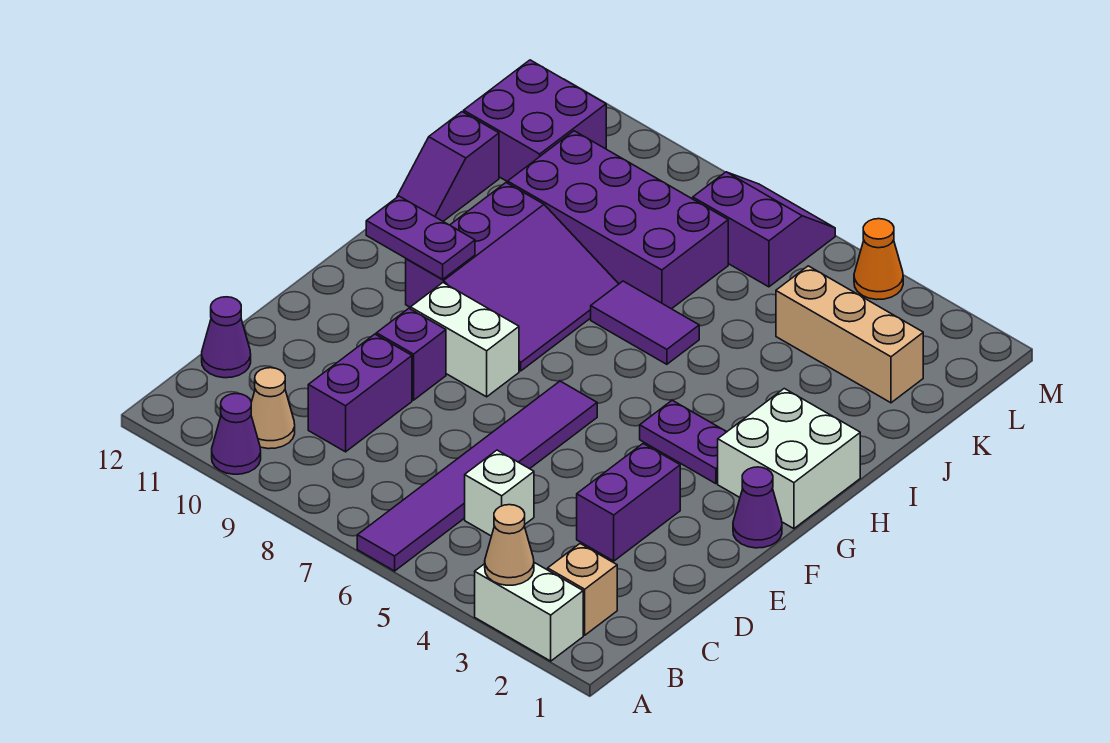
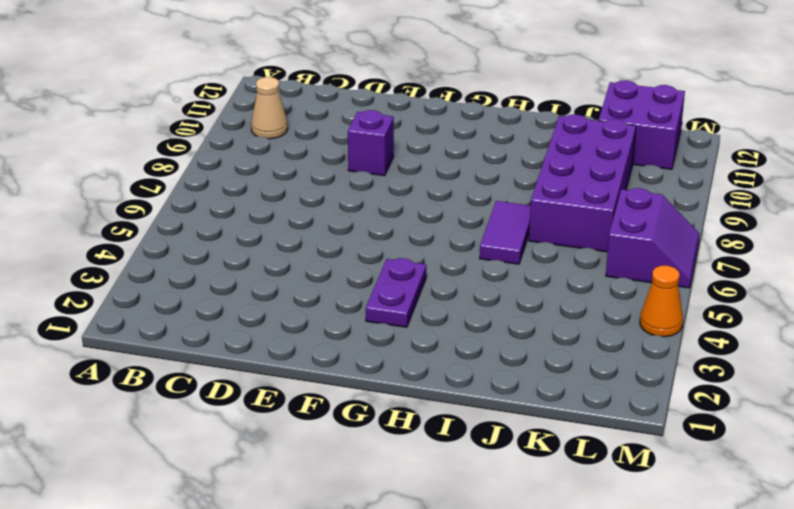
none -> white 1x2 brick [475,563,583,661]
none -> purple 1x6 tile [357,381,597,571]
none -> purple 1x1 cone [212,394,261,474]

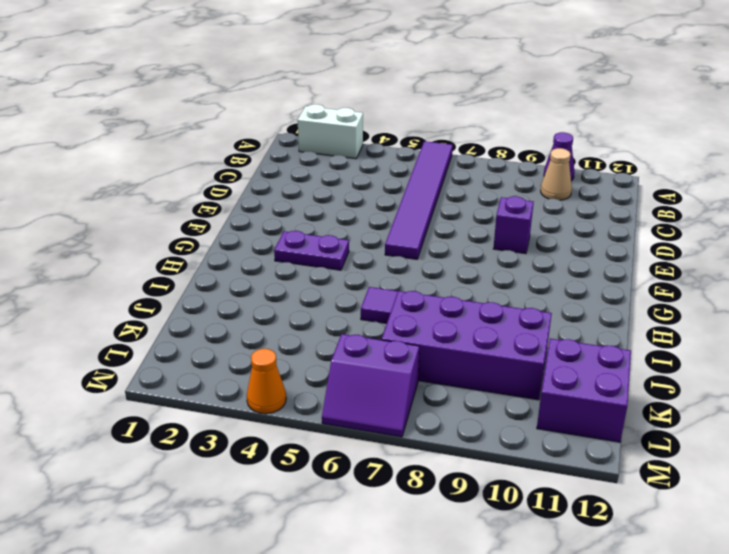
none -> tan 1x1 brick [548,544,617,635]
none -> white 1x1 brick [465,450,534,536]
none -> purple 1x2 brick [308,334,412,452]

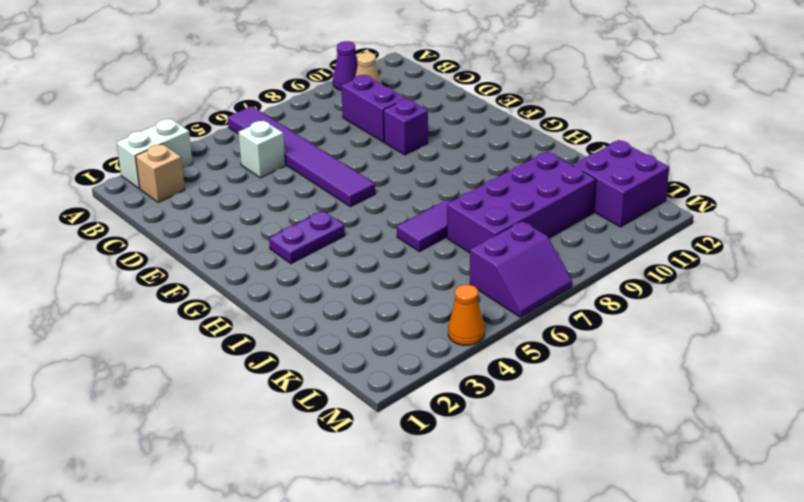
none -> purple 1x1 cone [202,297,251,378]
none -> purple 1x2 brick [577,444,680,561]
none -> purple 1x1 cone [733,467,782,548]

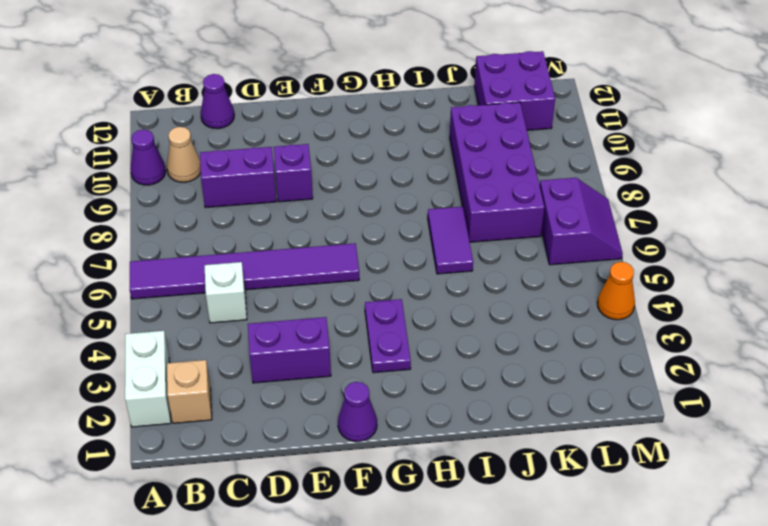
none -> white 1x2 brick [411,283,519,397]
none -> white 2x2 brick [718,389,860,529]
none -> purple 3x3 slope [406,183,618,371]

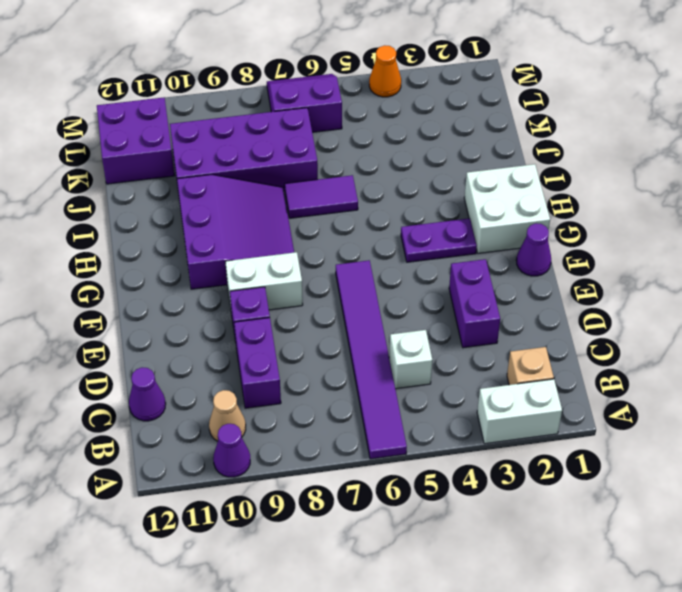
none -> purple 1x2 slope [397,112,499,221]
none -> tan 1x3 brick [776,266,923,403]
none -> tan 1x1 cone [485,505,534,585]

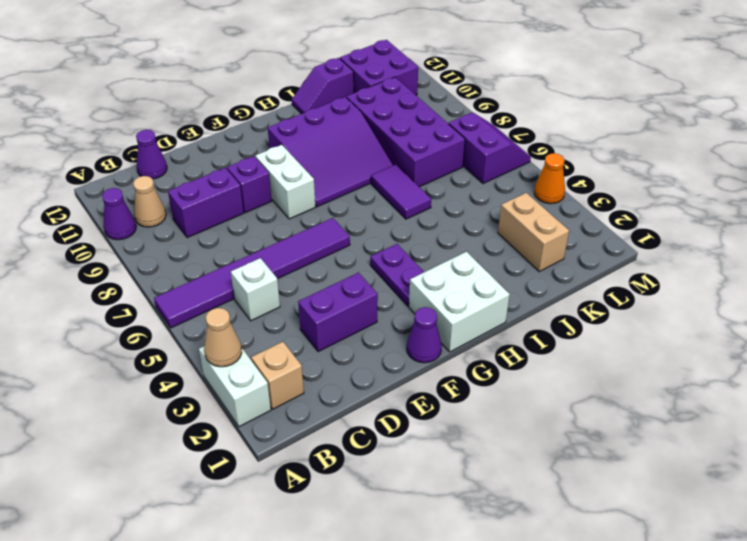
tan 1x2 brick [498,193,569,271] -> tan 1x3 brick [776,266,923,403]
none -> purple 1x2 plate [366,196,475,279]

